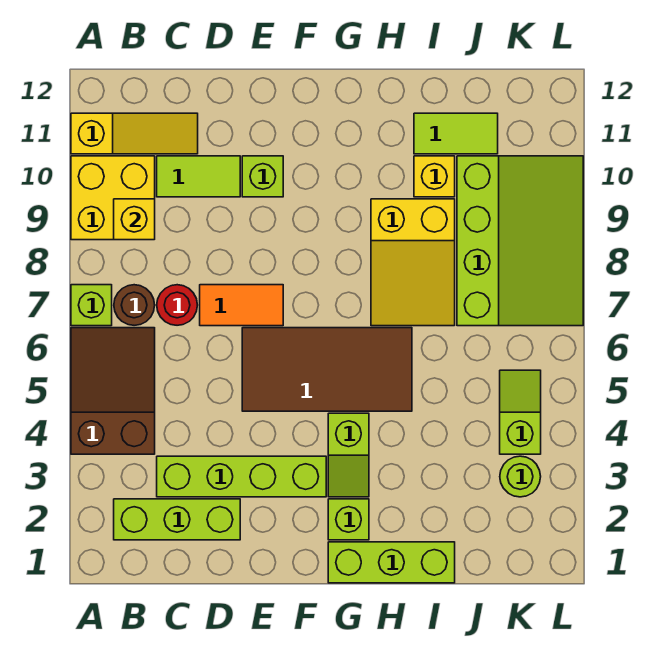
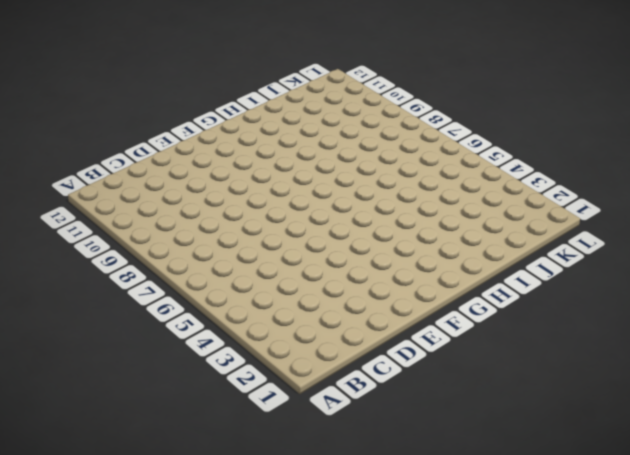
none -> brown 2x3 slope [71,328,155,454]
none -> lime 1x1 brick [71,285,112,326]
none -> yellow 2x2 brick [71,156,155,240]

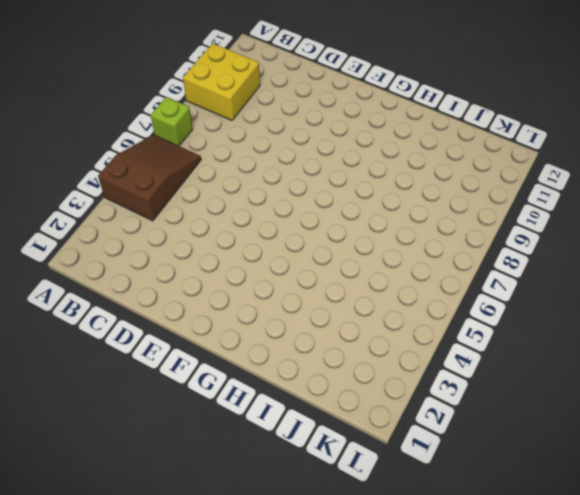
none -> yellow 1x3 slope [71,113,198,154]
none -> lime 1x3 brick [114,499,240,540]
none -> brown 1x1 round brick [114,285,155,325]

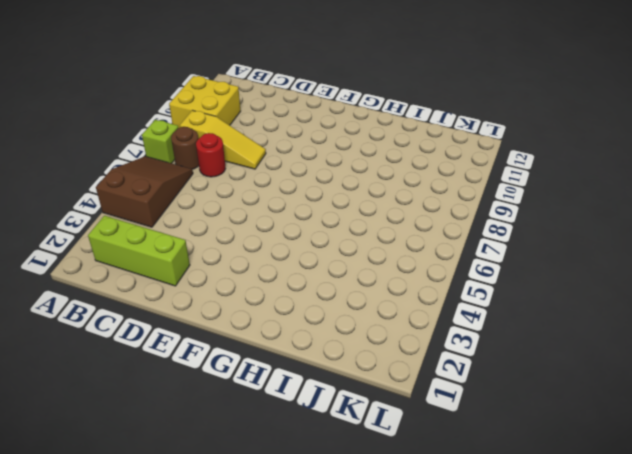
yellow 1x3 slope [180,110,266,169] -> yellow 1x3 slope moved to [71,113,198,154]
none -> lime 1x4 brick [157,456,326,497]
none -> lime 1x2 tile [157,156,240,197]
none -> orange 1x2 tile [200,285,283,326]

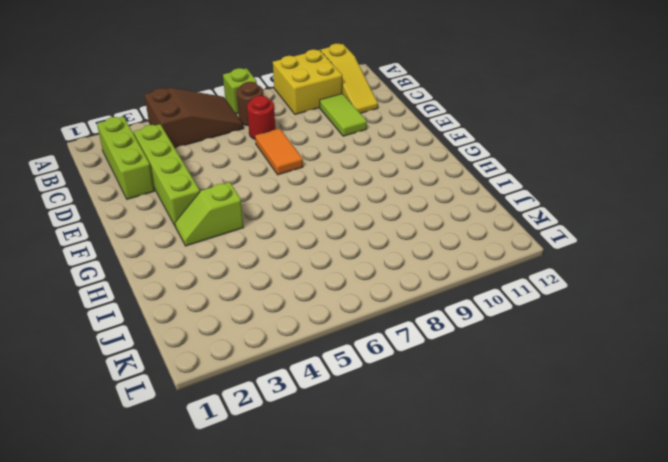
none -> brown 2x4 tile [242,328,412,411]
none -> lime 1x1 brick [242,156,283,197]
none -> lime 1x3 brick [328,542,455,583]

